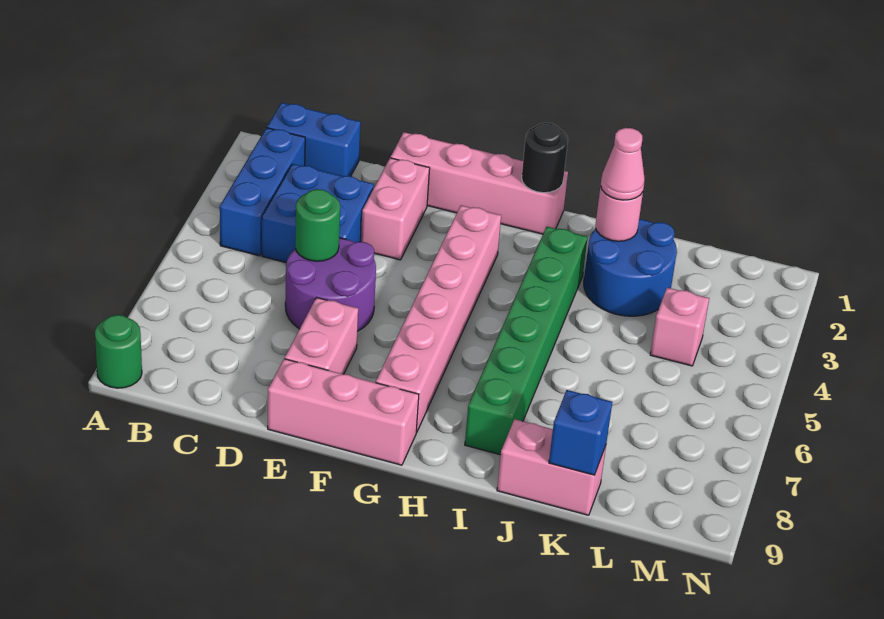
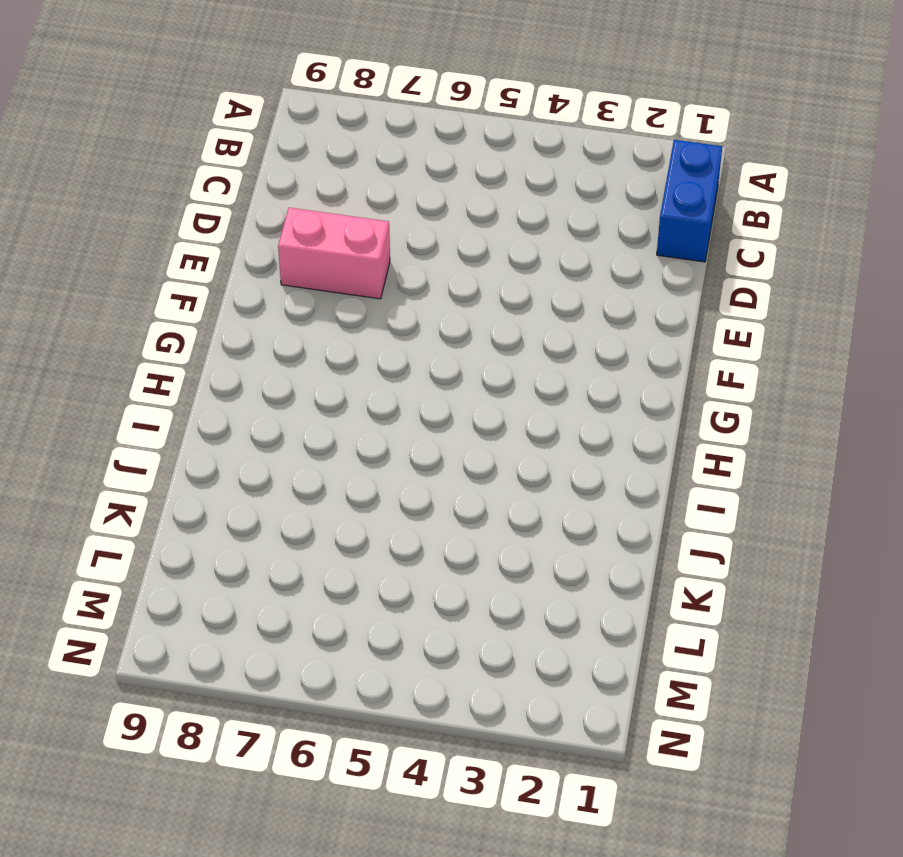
none -> green 1x1 round brick [95,315,142,388]
none -> blue 1x3 brick [220,128,305,256]
none -> blue 2x2 brick [262,164,374,263]

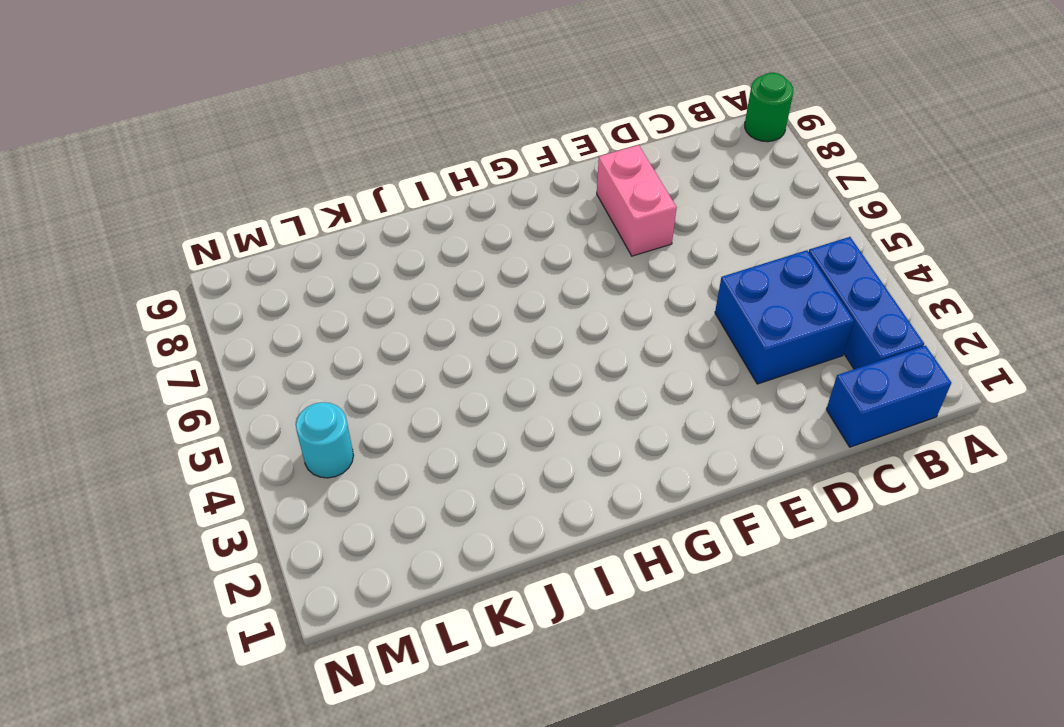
cyan 1x1 round brick [296,402,354,478] -> none
none -> purple 2x2 round brick [285,238,376,332]
none -> pink 1x4 brick [391,132,568,234]
none -> pink 1x2 brick [361,158,430,260]

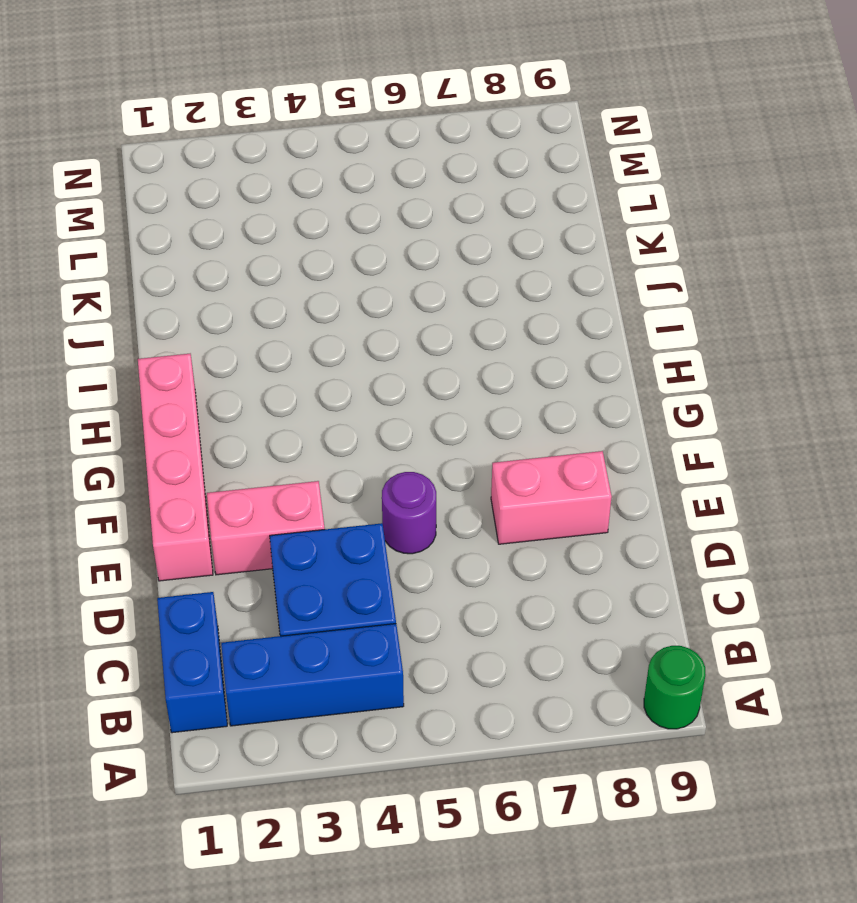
purple 1x1 round brick [382,472,436,554] -> purple 2x2 round brick [285,238,376,332]
none -> pink 1x3 brick [268,359,419,465]
none -> pink 1x6 brick [376,205,501,432]
none -> green 1x6 brick [465,227,588,455]

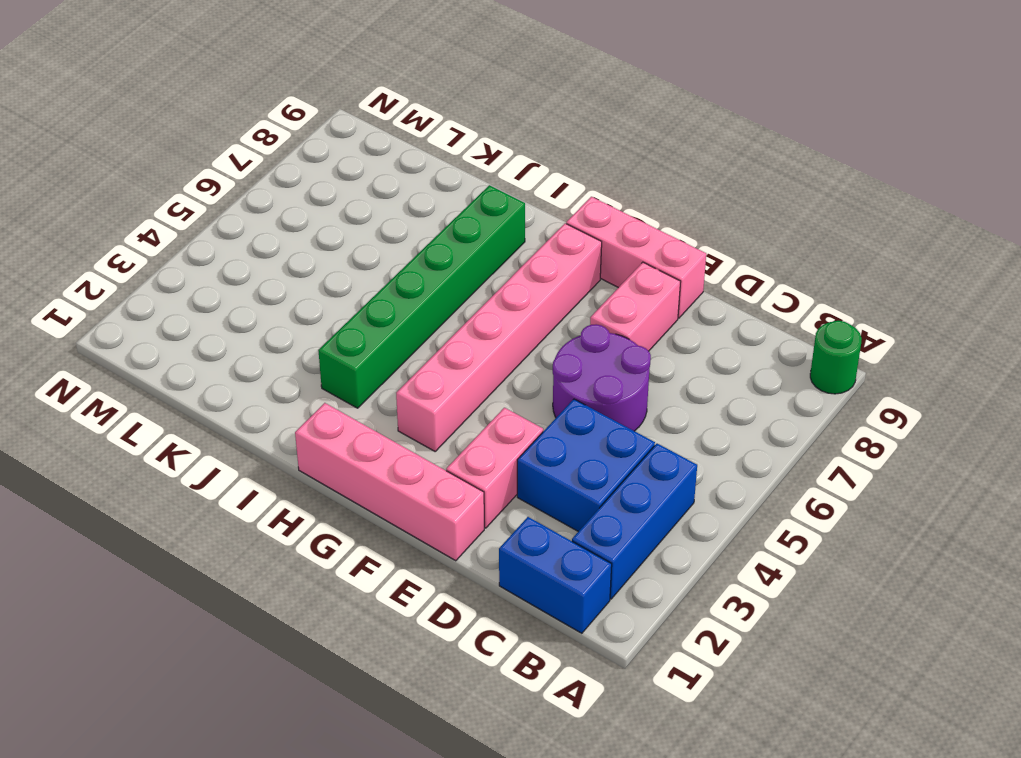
none -> blue 2x2 round brick [584,219,677,316]
none -> pink 1x2 brick [497,419,606,515]
none -> pink 1x1 brick [650,288,709,366]

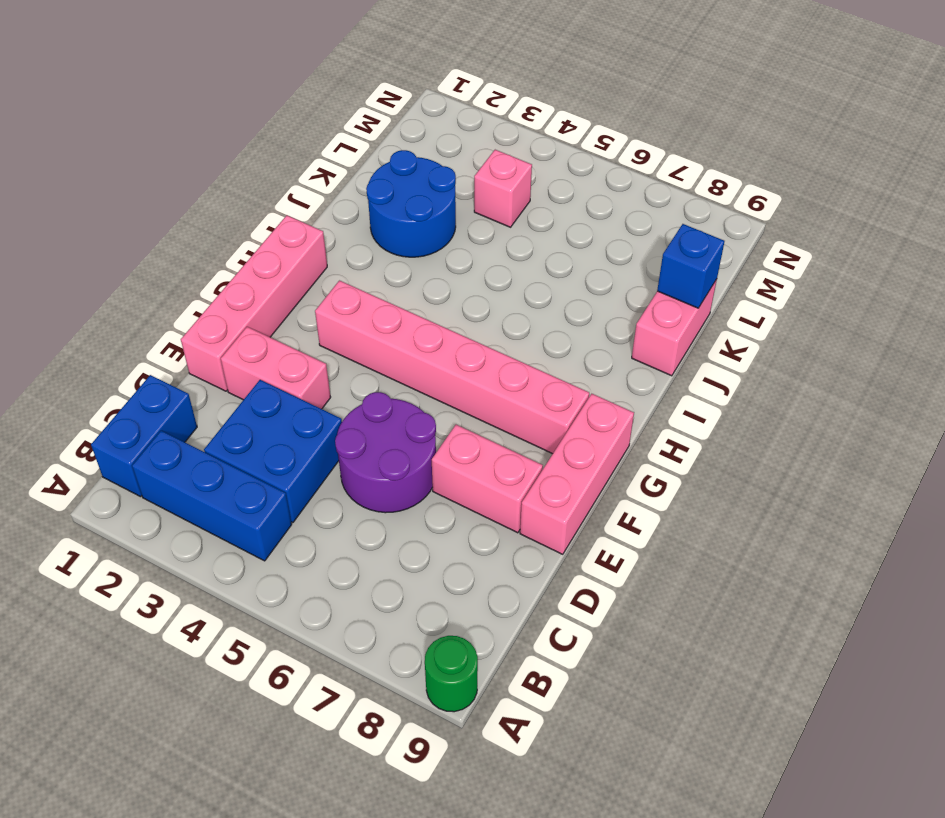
none -> green 1x6 brick [465,227,588,455]
none -> green 1x1 round brick [295,189,340,261]
none -> black 1x1 round brick [522,123,568,193]

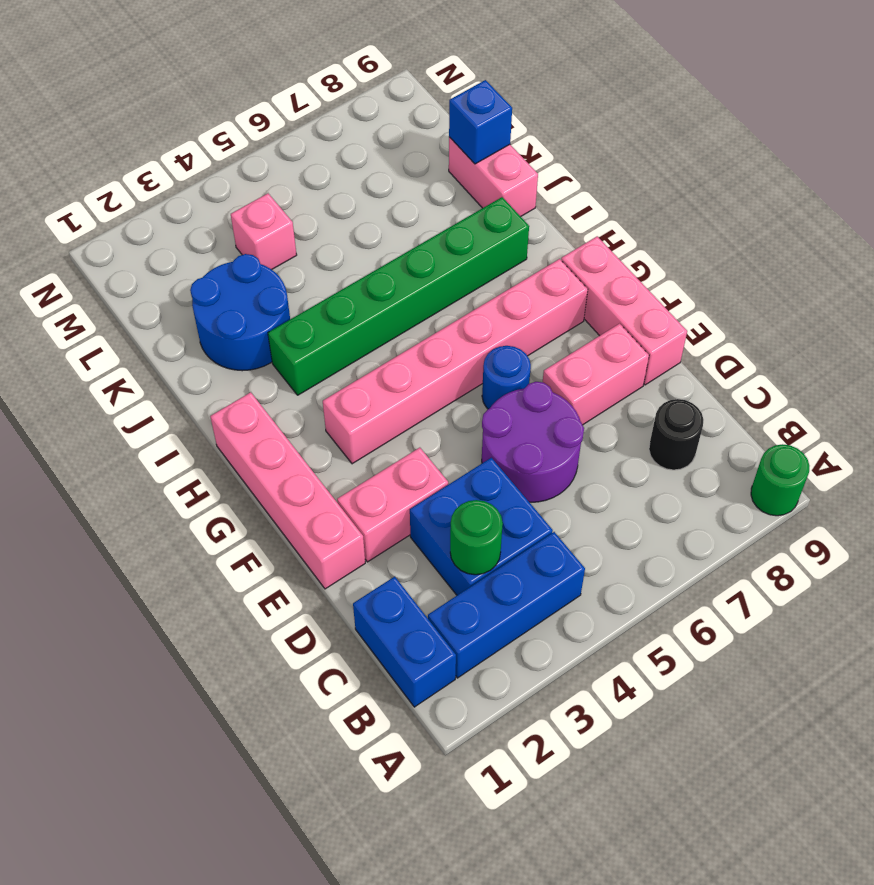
green 1x1 round brick [450,500,503,575] -> green 1x1 round brick moved to [295,189,340,261]
black 1x1 round brick [649,399,703,470] -> black 1x1 round brick moved to [522,123,568,193]
blue 1x1 round brick [482,346,531,409] -> none
none -> pink 1x1 round brick [595,186,643,241]
none -> pink 1x1 cone [601,128,645,200]

